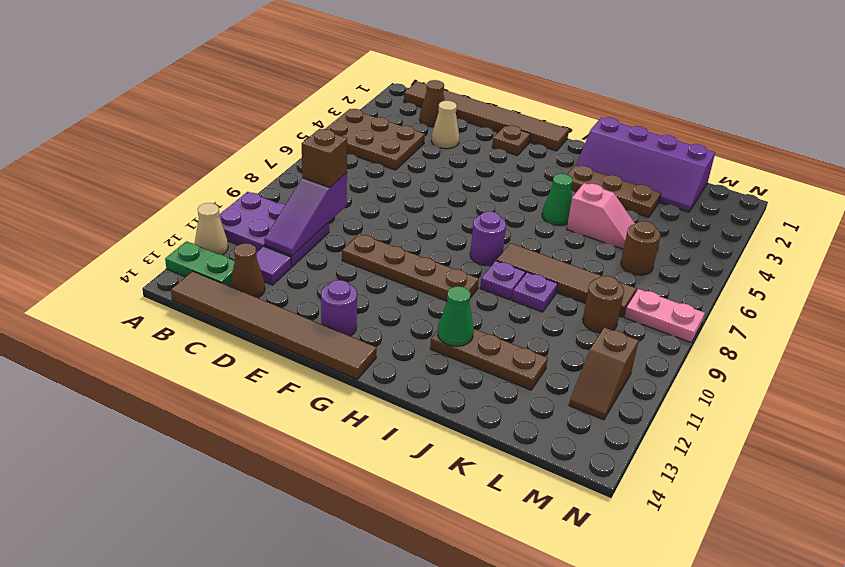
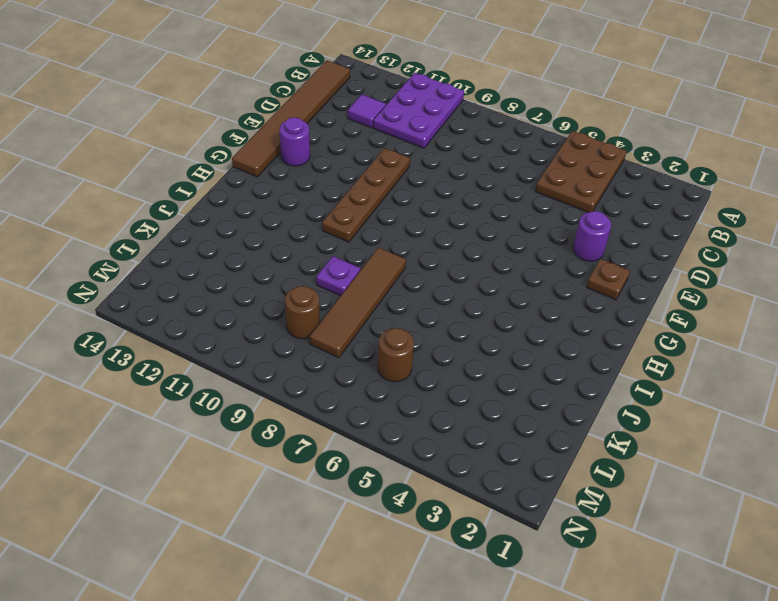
purple 1x1 round brick [573,211,611,261] -> purple 1x1 round brick moved to [470,211,506,266]
none -> tan 1x1 cone [195,203,228,255]
none -> green 1x2 plate [165,241,235,286]
none -> brown 1x6 tile [404,82,569,151]

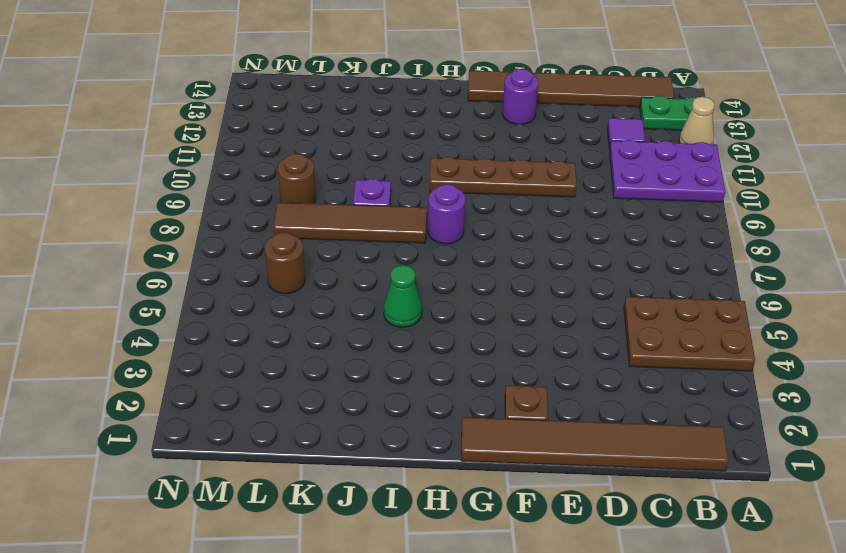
none -> brown 1x1 cone [420,80,445,127]
none -> brown 1x1 cone [230,243,265,298]
none -> tan 1x1 cone [431,101,459,149]

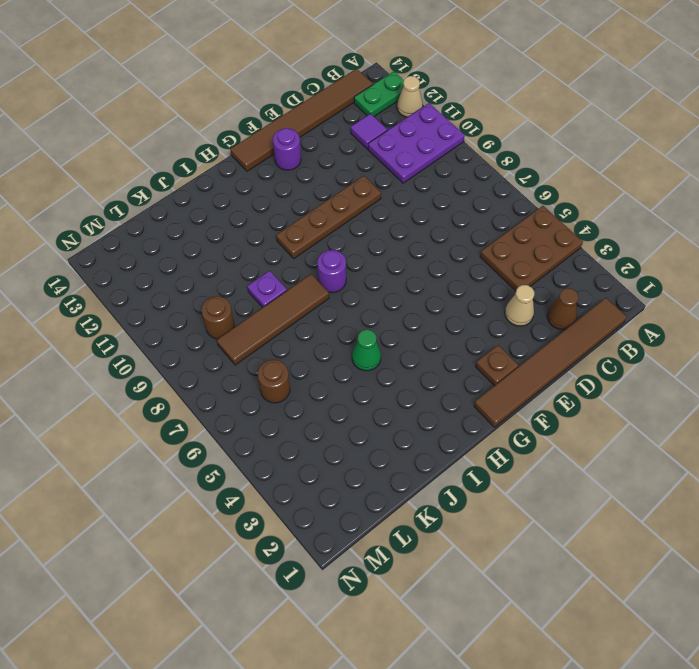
none -> brown 1x1 cone [230,243,265,298]
none -> purple 2x4 slope [577,117,715,212]
none -> brown 1x3 plate [567,165,661,217]

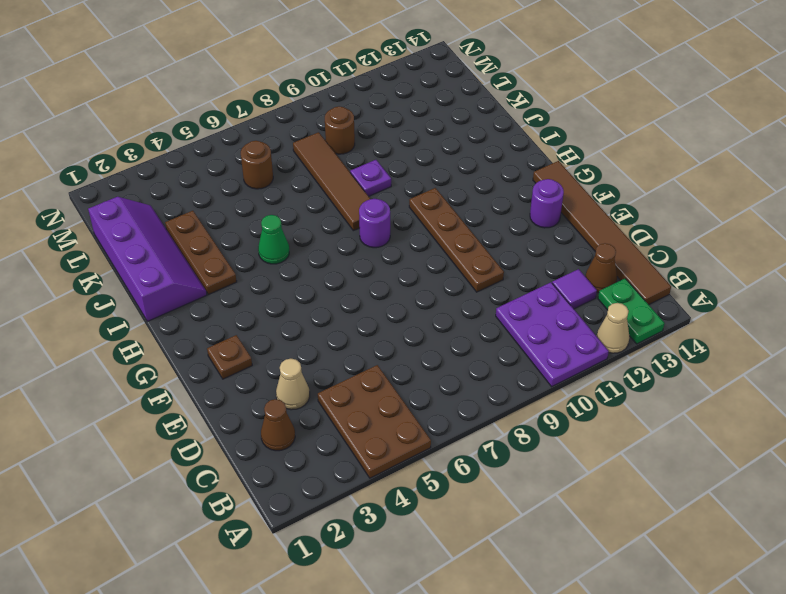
none -> brown 1x6 tile [404,82,569,151]
none -> purple 1x1 plate [480,261,526,300]
none -> brown 1x3 plate [430,329,548,390]

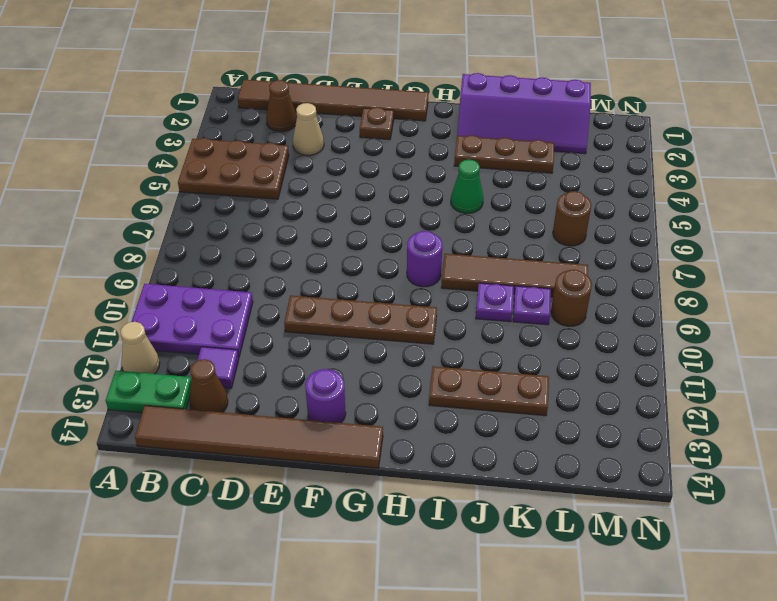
purple 1x1 plate [513,286,551,325] -> purple 1x1 plate moved to [480,261,526,300]
none -> pink 1x2 slope [567,183,635,249]
none -> pink 1x2 plate [624,289,705,342]
none -> brown 1x2 slope [569,327,639,420]

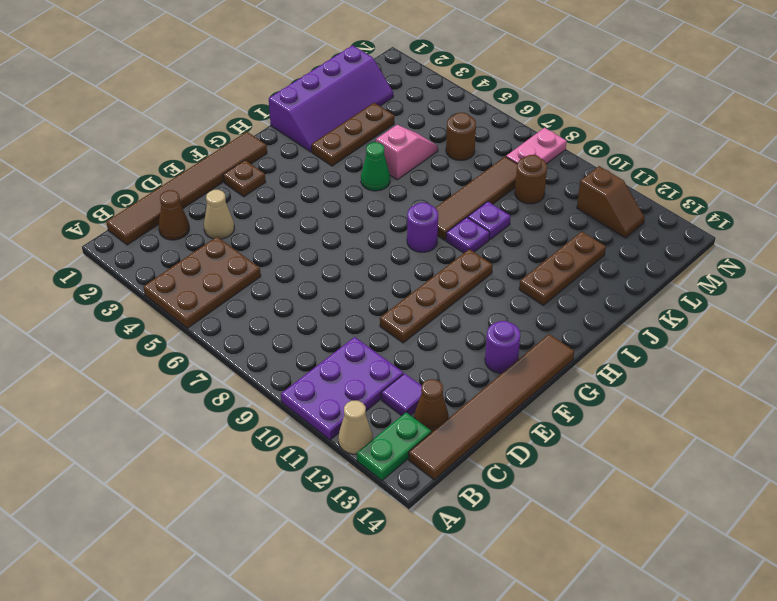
none -> purple 1x3 slope [264,173,347,256]
none -> green 1x1 cone [438,286,474,346]
none -> brown 1x1 brick [302,129,347,187]

